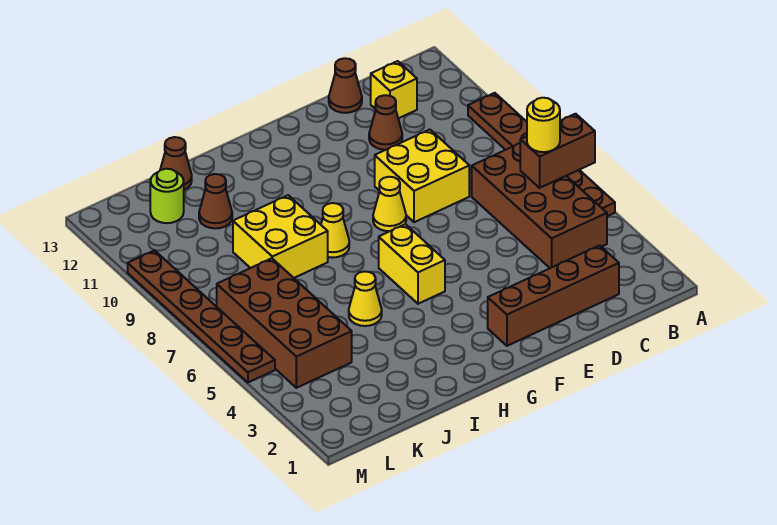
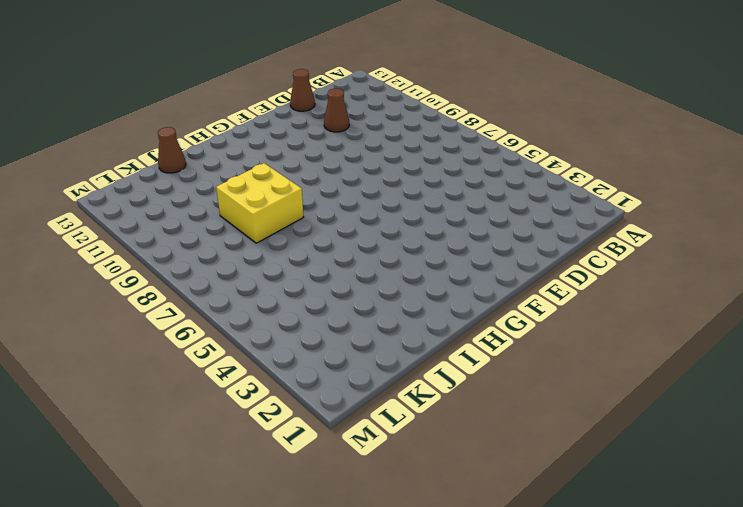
none -> brown 1x6 plate [468,93,615,216]
none -> brown 2x4 brick [472,143,607,268]
none -> brown 1x4 brick [488,245,619,346]

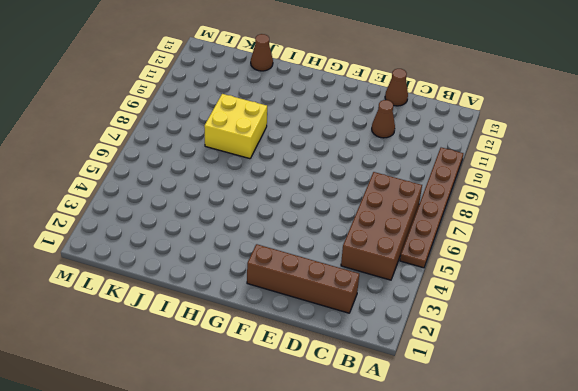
none -> yellow 1x1 brick [371,61,417,118]
none -> yellow 2x2 brick [375,130,469,222]
none -> yellow 1x1 cone [373,177,406,231]

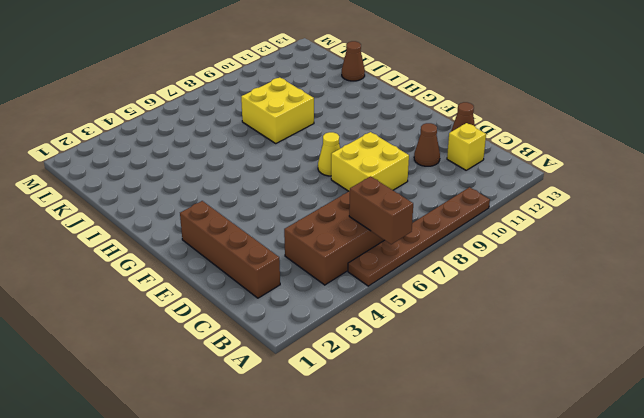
none -> yellow 1x2 brick [379,224,445,304]
none -> yellow 1x1 cone [321,203,349,258]
none -> yellow 1x1 cone [349,271,382,326]

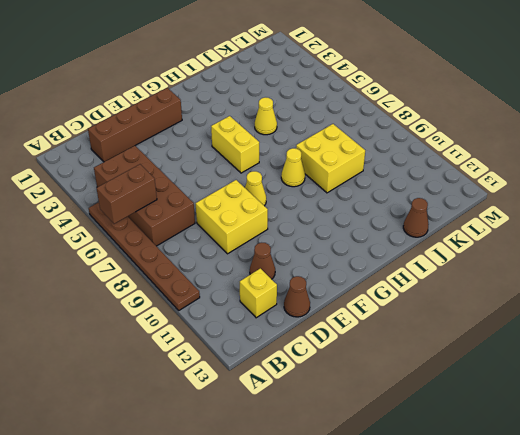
none -> brown 1x1 cone [199,174,232,228]
none -> brown 2x4 brick [217,258,352,388]
none -> lime 1x1 round brick [150,169,184,223]

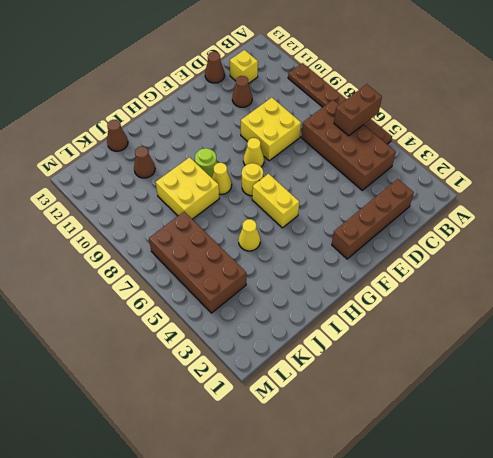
yellow 1x1 round brick [242,163,263,196] -> yellow 1x1 round brick moved to [527,98,560,152]
lime 1x1 round brick [195,148,217,178] -> lime 1x1 round brick moved to [150,169,184,223]
none -> brown 1x6 plate [128,250,275,382]

